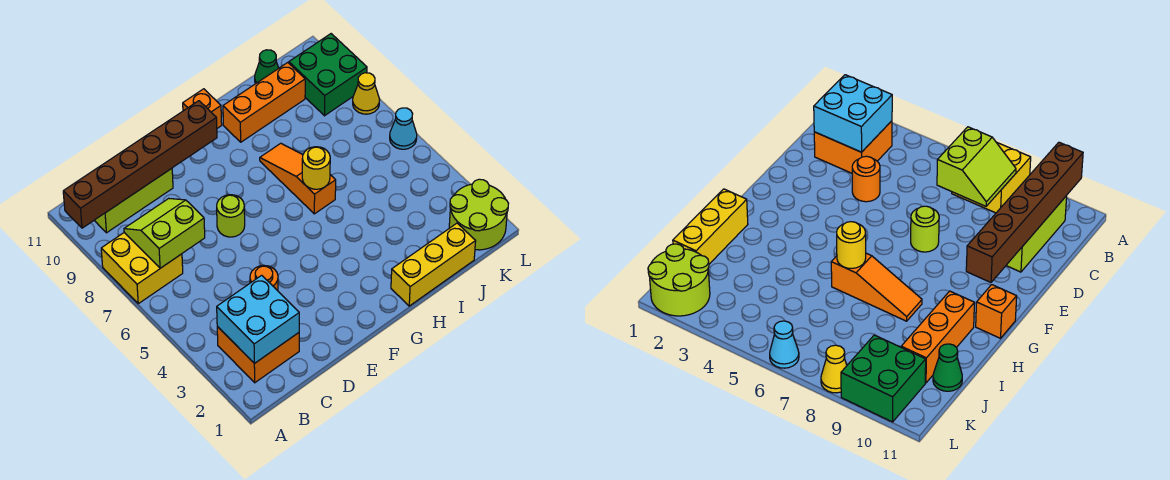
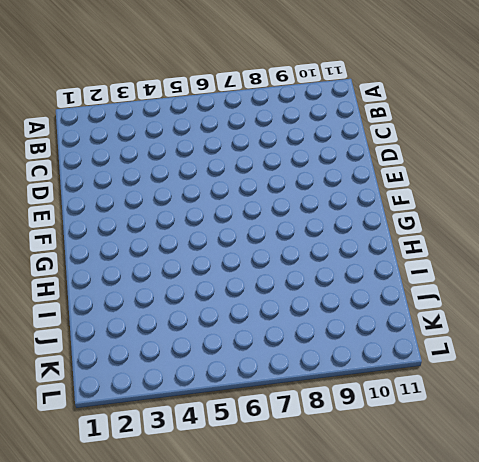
none -> yellow 2x2 brick [101,233,183,304]
none -> orange 2x2 brick [217,327,299,383]
none -> lime 1x3 brick [94,168,173,233]

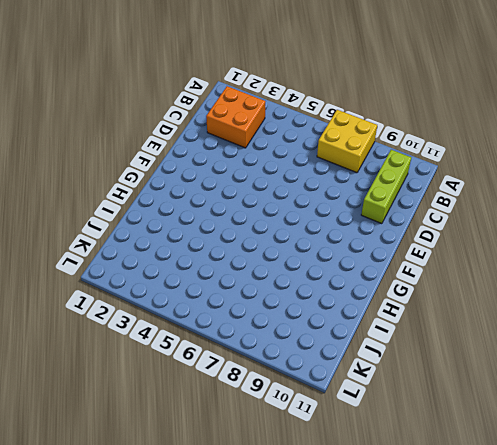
none -> orange 1x1 round brick [250,265,278,291]
none -> lime 1x1 round brick [217,195,245,237]
none -> orange 1x1 brick [183,89,222,128]

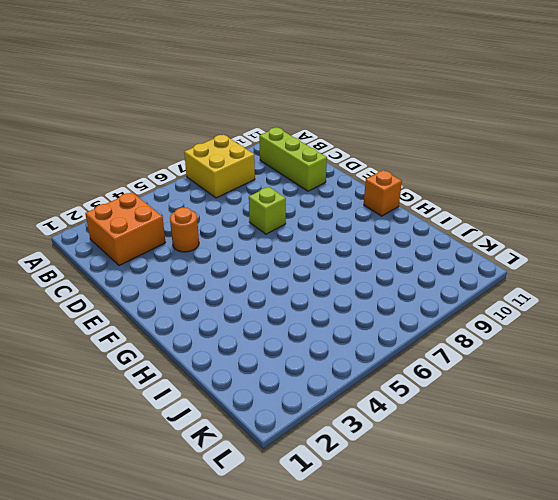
lime 1x1 brick [249,187,286,234] -> lime 1x1 round brick [217,195,245,237]
none -> yellow 1x3 brick [391,223,476,306]
none -> orange 1x3 slope [260,143,336,214]
none -> orange 1x3 brick [223,63,305,142]

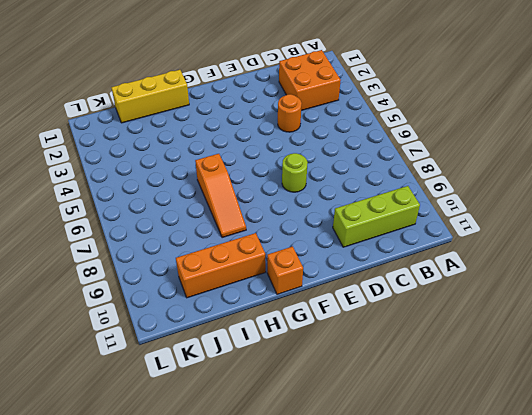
none -> yellow 2x2 brick [101,233,183,304]
none -> green 1x1 cone [255,50,279,84]
none -> lime 2x2 round brick [449,179,509,250]

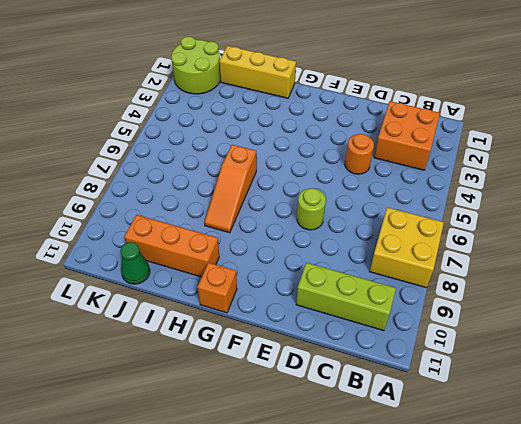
none -> green 2x2 brick [289,34,367,116]
none -> cyan 1x1 cone [390,108,417,149]
none -> yellow 1x1 cone [353,73,380,114]

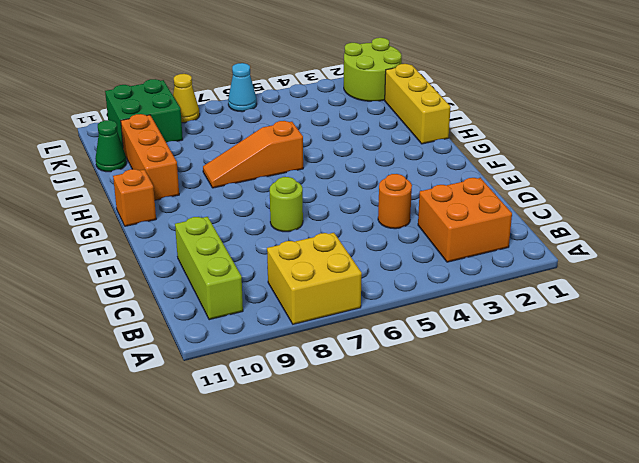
none -> brown 1x6 brick [63,101,217,228]
none -> cyan 2x2 brick [217,275,299,364]
none -> lime 2x2 slope [124,198,205,268]

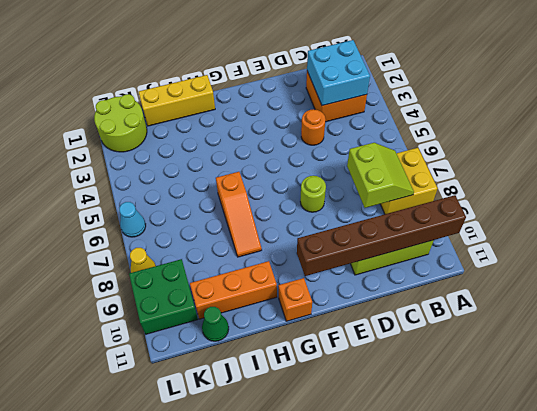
lime 2x2 slope [347,143,414,208] -> lime 2x2 slope turned to [124,198,205,268]
none -> yellow 1x1 round brick [302,147,330,189]

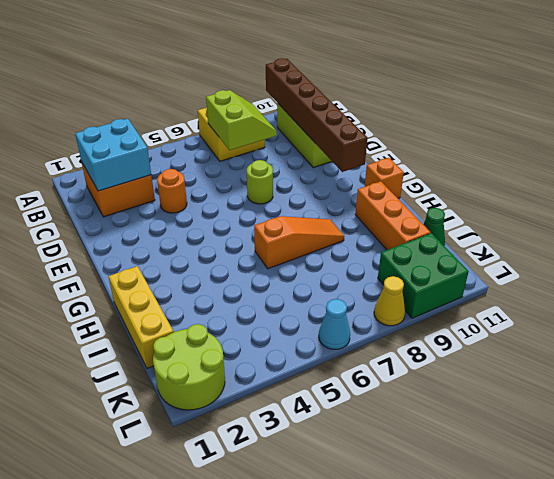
none -> yellow 1x1 round brick [302,147,330,189]

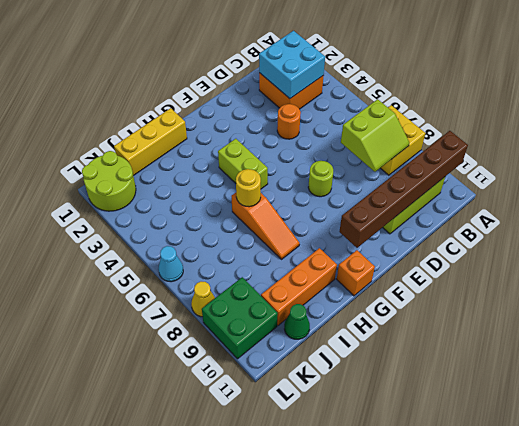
lime 1x2 brick [218,139,268,189] -> none

